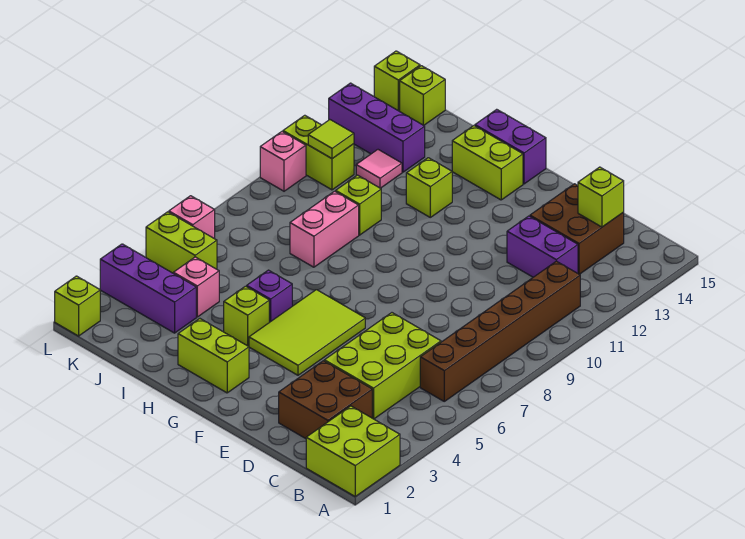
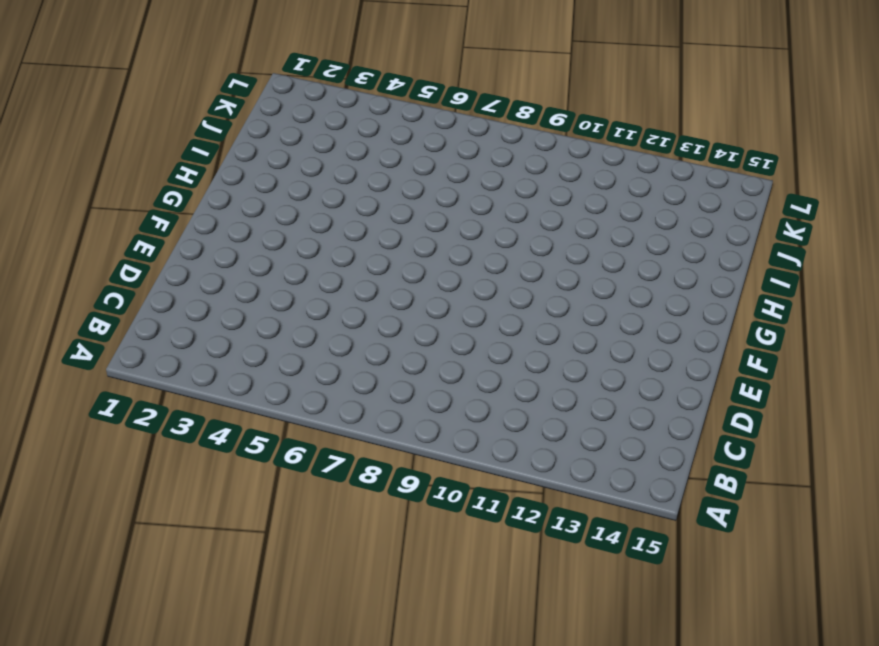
none -> lime 2x2 brick [306,406,400,496]
none -> brown 1x6 brick [420,261,580,401]
none -> brown 2x2 brick [279,361,372,439]

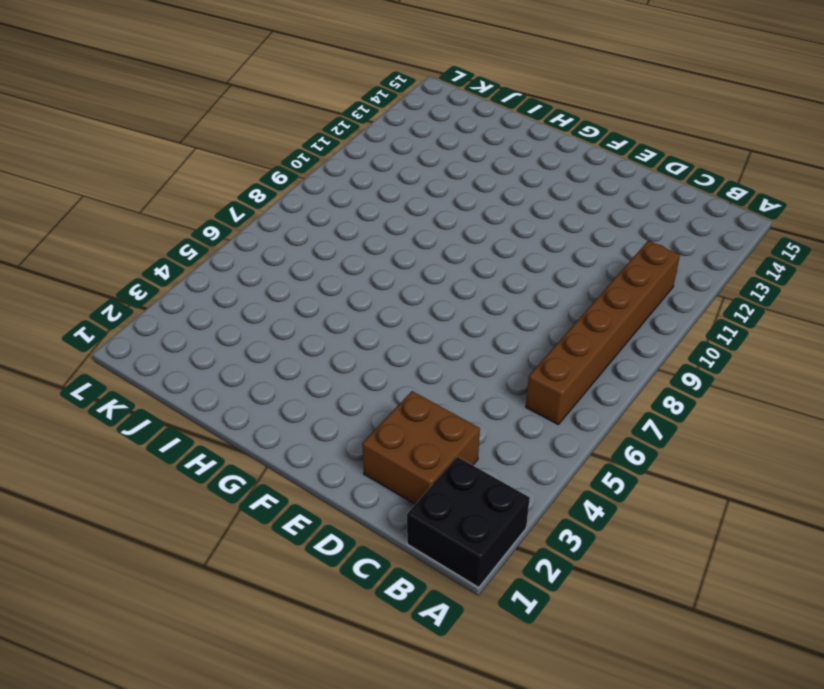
black 2x2 brick [407,457,530,587] -> lime 2x2 brick [306,406,400,496]
none -> lime 2x3 brick [324,313,441,419]
none -> purple 1x2 brick [507,216,578,277]
none -> brown 2x2 brick [530,184,624,274]

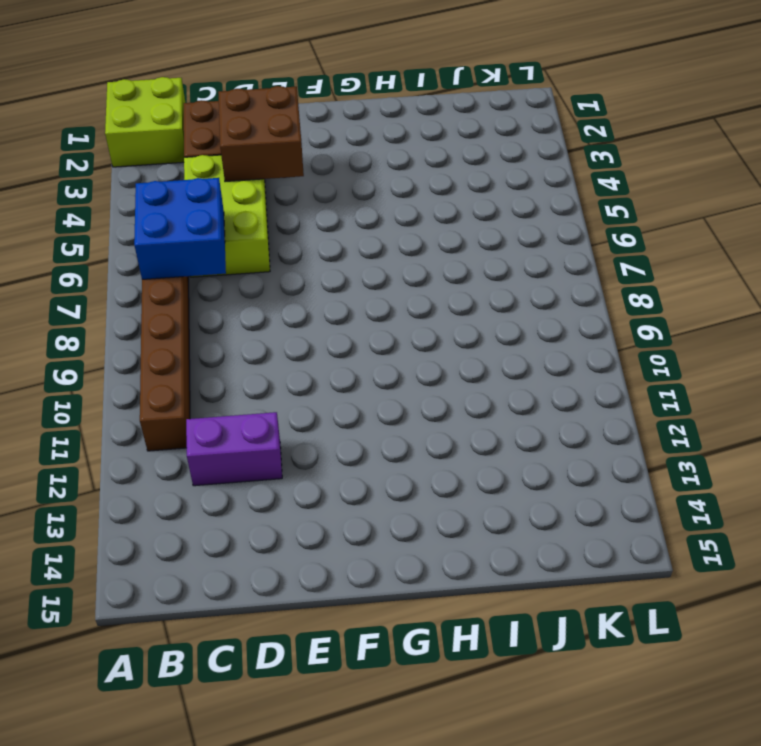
blue 2x2 brick [134,178,226,279] -> none
brown 2x2 brick [218,86,304,182] -> brown 2x2 brick moved to [530,184,624,274]
none -> lime 2x3 tile [249,290,365,375]
none -> lime 1x2 brick [178,319,249,393]
none -> lime 1x2 brick [452,126,523,200]

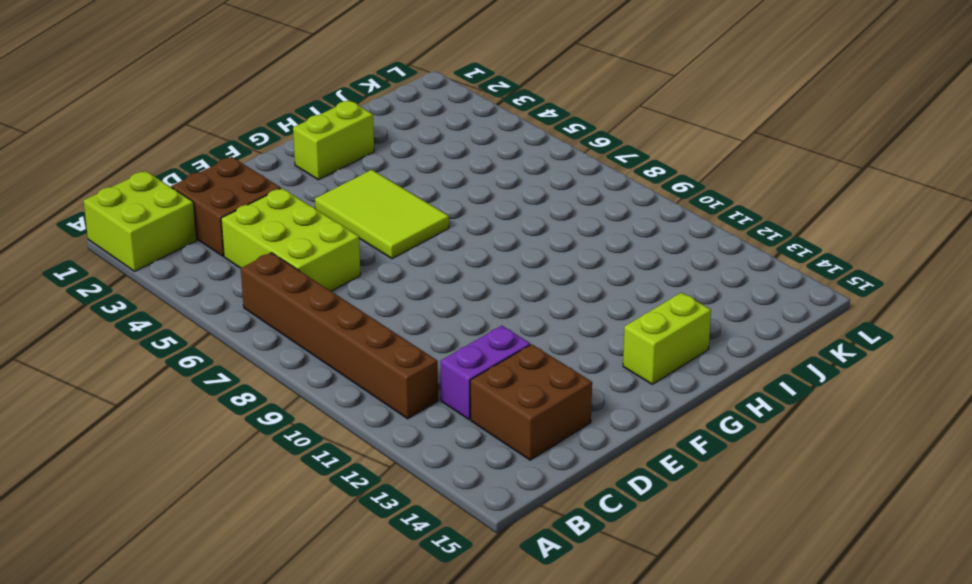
none -> purple 1x2 brick [475,109,546,184]
none -> lime 1x1 brick [224,286,269,346]
none -> purple 1x1 brick [247,270,292,322]

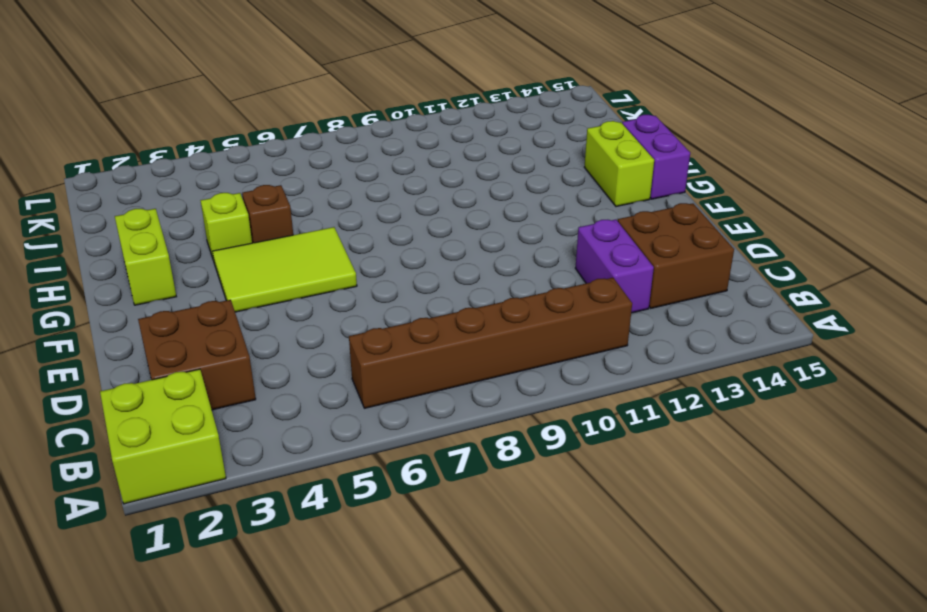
brown 1x1 brick [242,185,293,243] -> purple 1x1 brick [247,270,292,322]
none -> lime 2x3 brick [324,313,441,419]
none -> lime 1x1 brick [406,158,452,217]
none -> pink 1x2 brick [290,191,359,267]

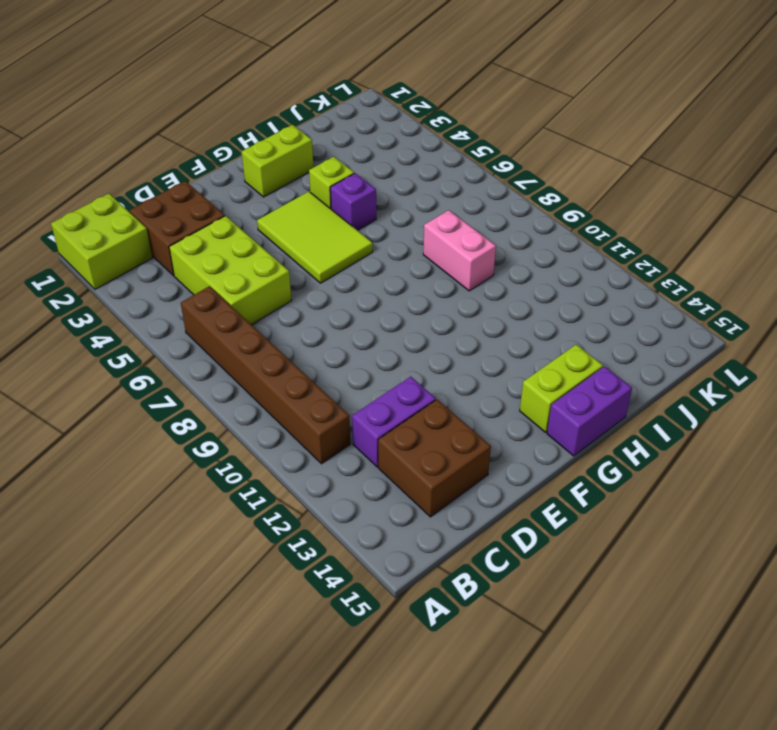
none -> lime 1x1 brick [406,158,452,217]
none -> lime 1x1 brick [336,175,381,235]
none -> purple 1x3 brick [100,244,196,333]

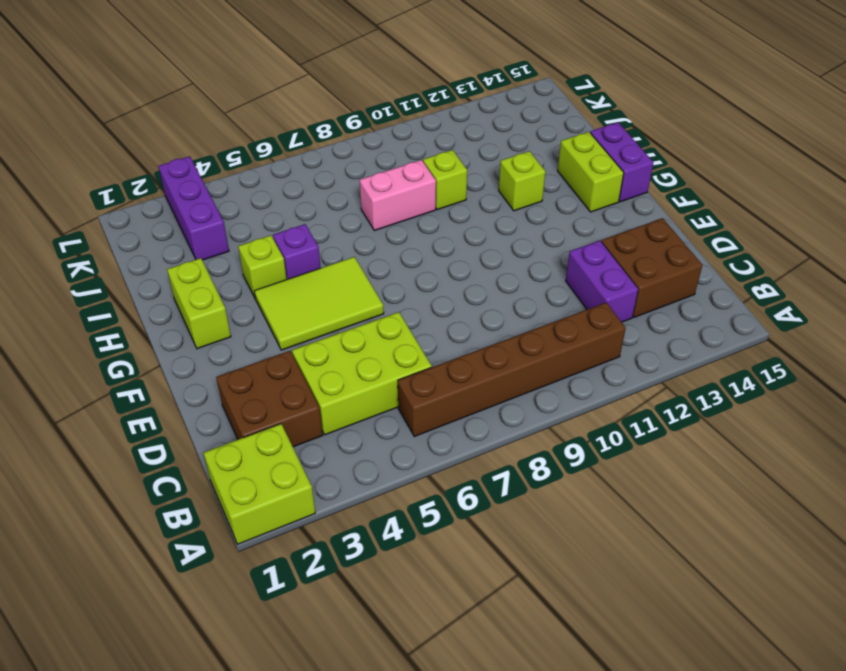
none -> pink 1x1 brick [173,257,219,317]
none -> pink 1x1 tile [356,150,402,188]
none -> purple 1x3 brick [329,83,425,172]

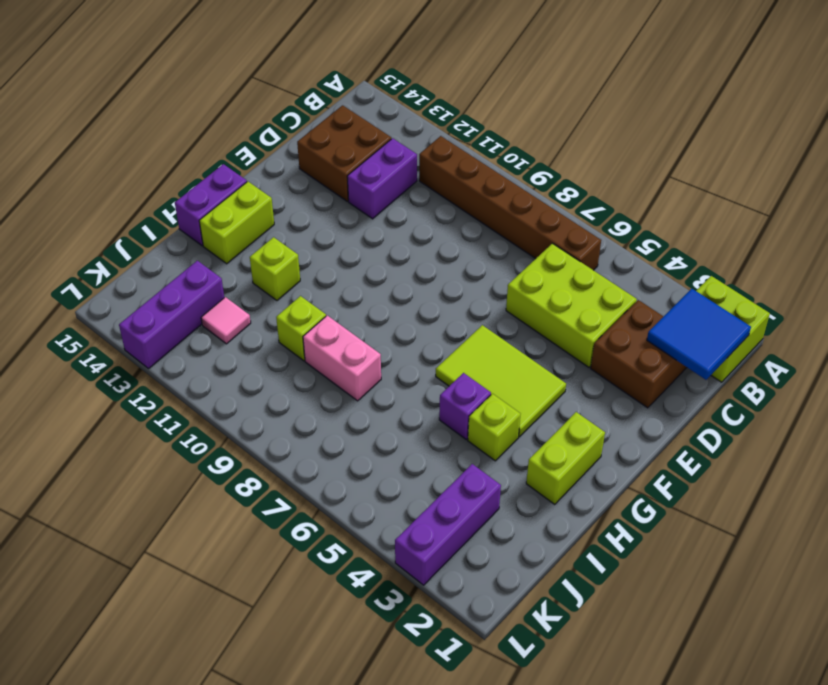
blue 2x2 tile [647,289,751,380] -> none
none -> pink 1x1 brick [173,257,219,317]
none -> lime 1x2 brick [146,212,217,273]
none -> lime 1x2 brick [283,115,354,190]

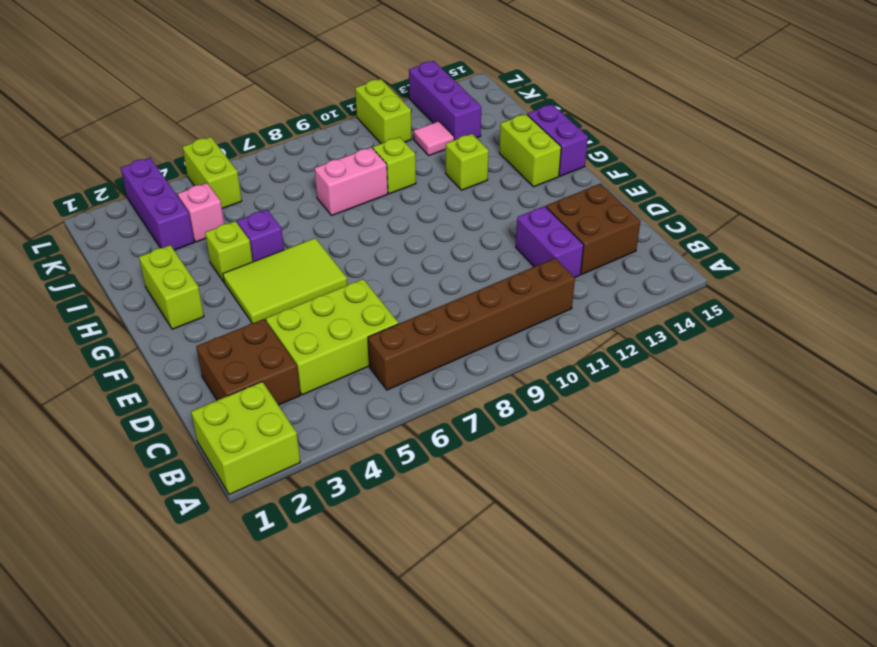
none -> lime 1x1 brick [400,66,445,125]
none -> lime 1x1 brick [55,276,100,336]
none -> pink 1x1 brick [169,196,215,239]

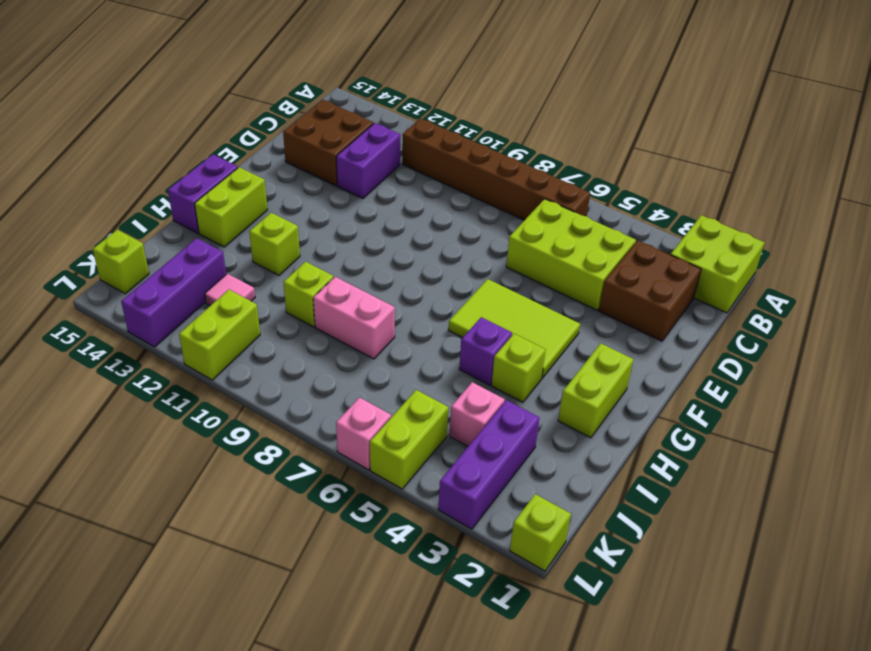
none -> pink 1x1 brick [260,132,306,191]
none -> lime 1x1 brick [374,51,420,111]
none -> lime 1x1 brick [578,167,624,227]

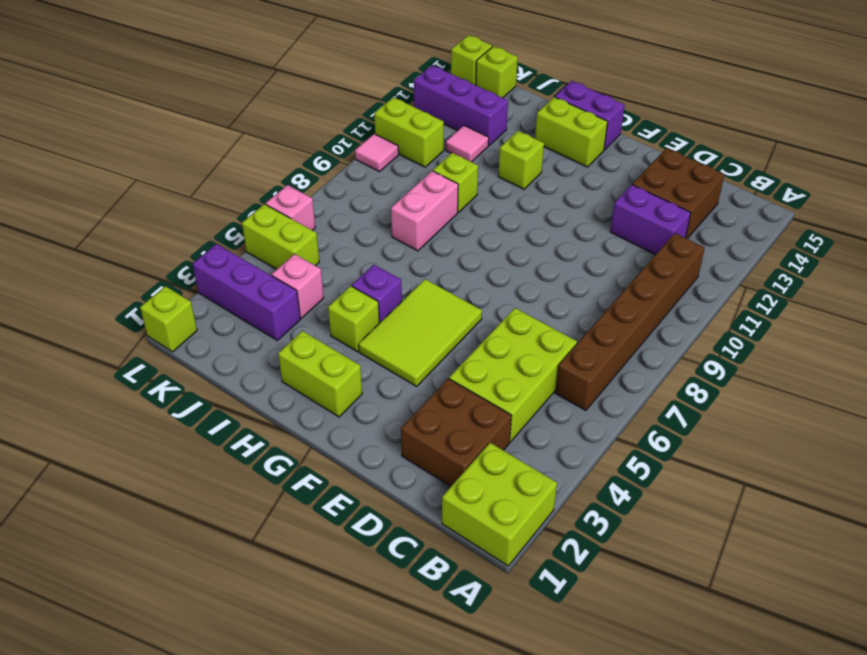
pink 1x1 tile [355,134,399,172] -> pink 1x1 brick [260,132,306,191]
none -> lime 1x1 brick [578,167,624,227]
none -> lime 1x1 tile [308,120,354,159]

